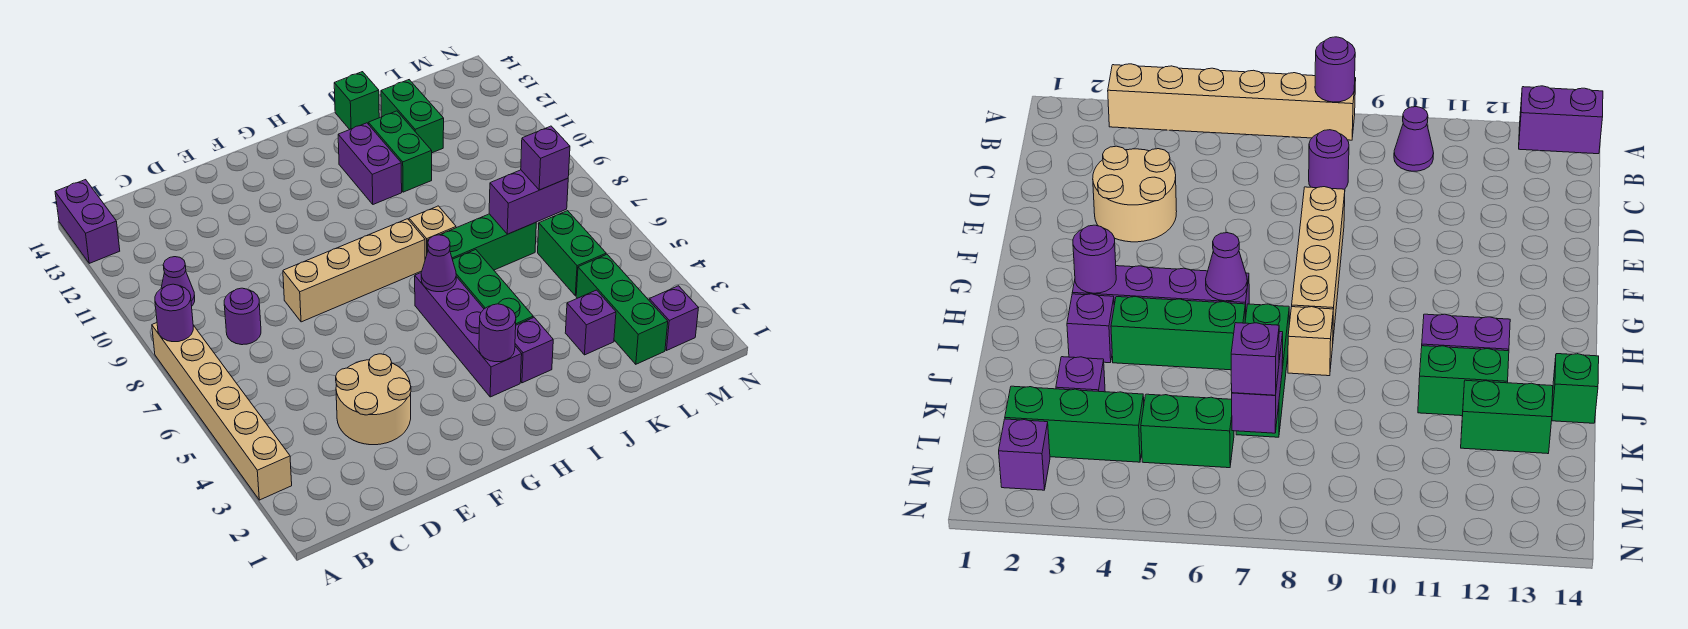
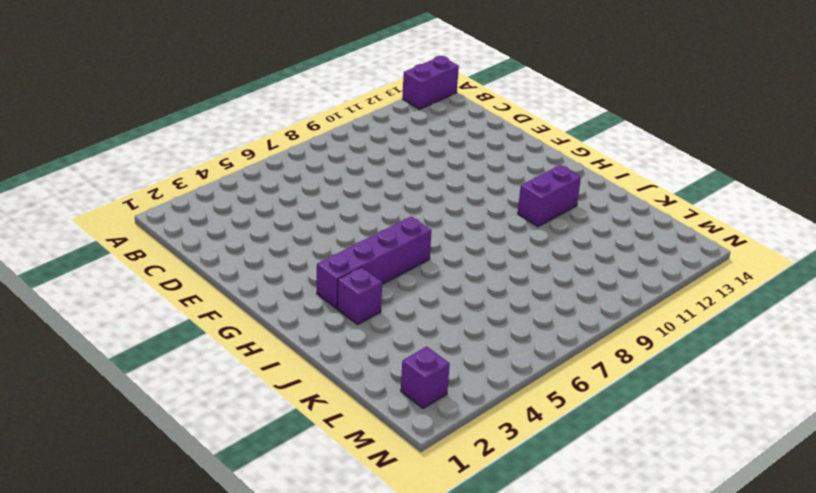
none -> tan 1x6 brick [152,323,292,500]
none -> purple 1x1 cone [161,257,195,306]
none -> purple 1x1 round brick [224,288,261,345]

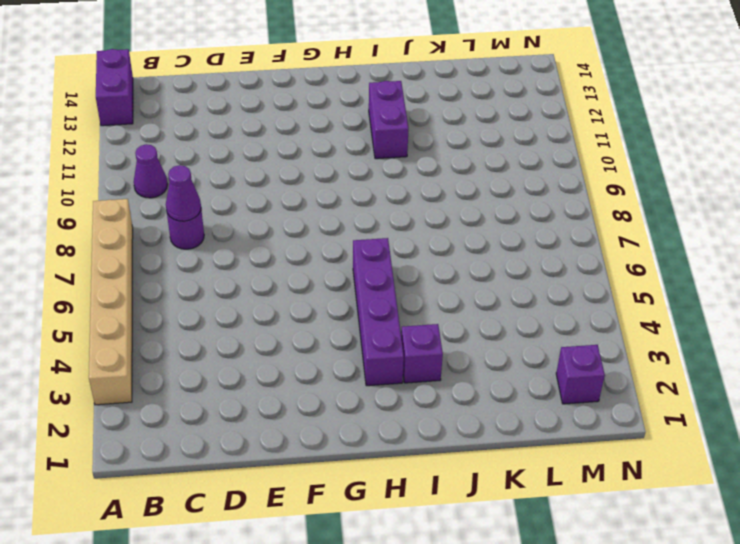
purple 1x1 cone [166,165,201,221] -> purple 1x1 cone moved to [421,235,456,292]
none -> tan 2x2 round brick [336,354,411,445]
none -> tan 1x4 brick [283,219,425,322]
none -> green 1x3 brick [452,250,533,325]

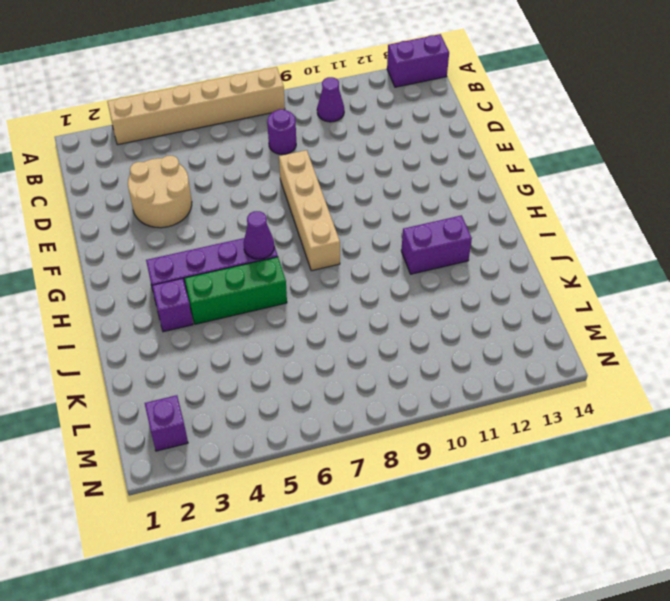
none -> green 1x3 brick [428,214,536,270]
none -> tan 1x1 brick [409,206,456,259]
none -> green 1x2 brick [368,111,432,192]

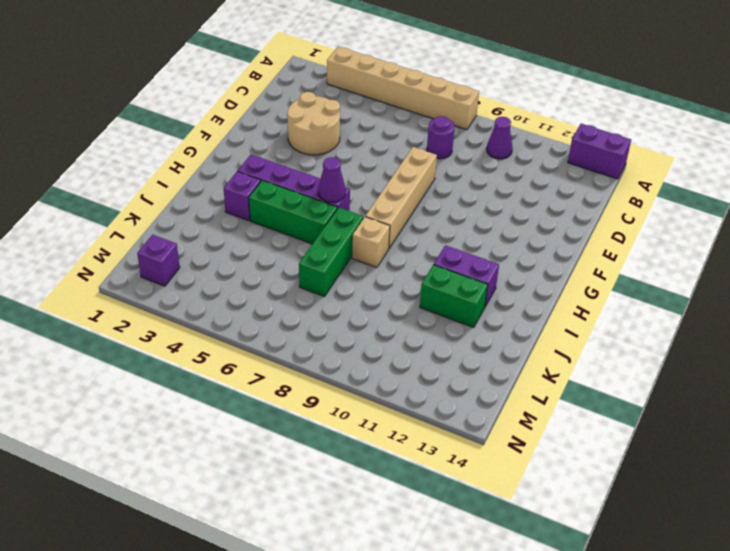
none -> green 1x1 brick [334,72,379,130]
none -> purple 1x1 brick [565,290,616,355]
none -> green 1x2 brick [381,80,444,153]

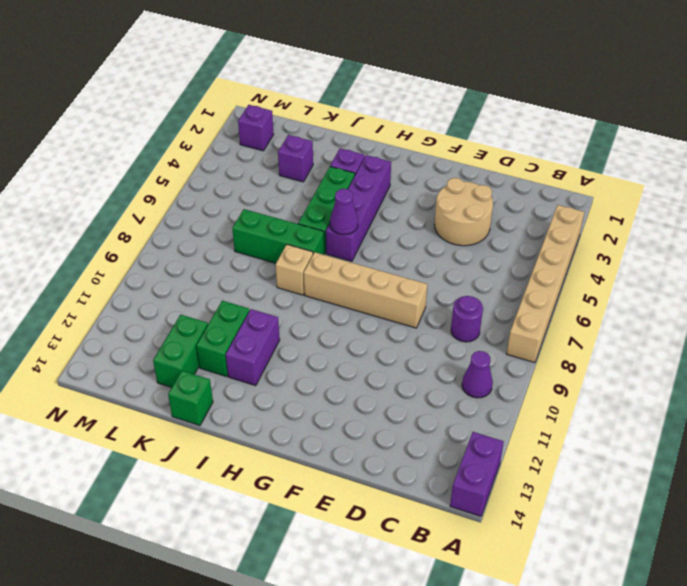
none -> green 1x3 brick [576,255,668,364]
none -> green 1x2 brick [538,211,606,296]
none -> purple 1x1 round brick [155,284,193,342]

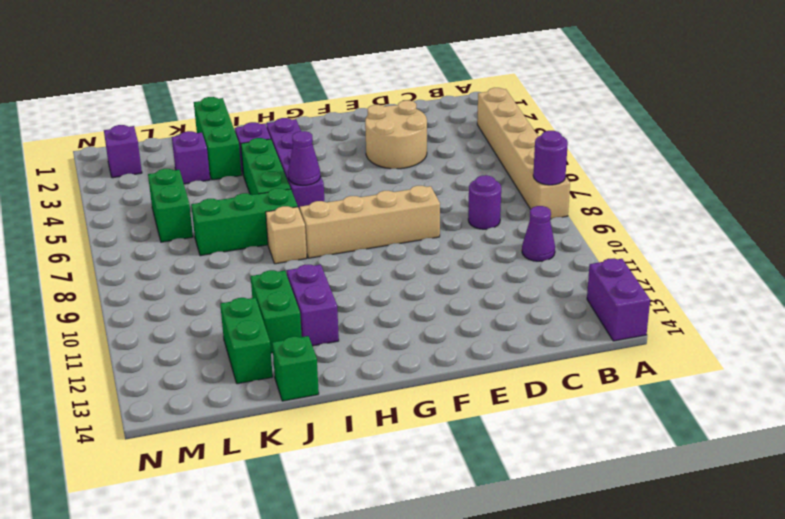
green 1x3 brick [194,97,242,180] -> green 1x3 brick moved to [576,255,668,364]
none -> purple 1x1 round brick [479,304,516,362]
none -> purple 1x2 brick [489,170,568,234]
none -> purple 1x1 brick [521,126,570,190]

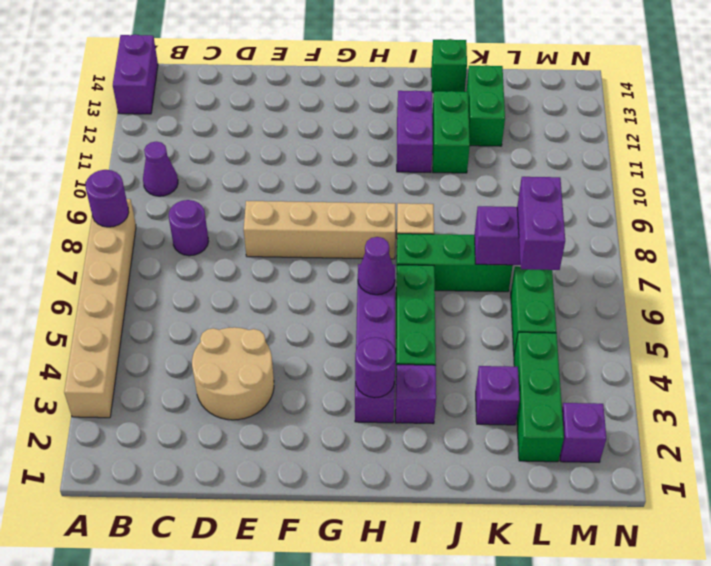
purple 1x2 brick [517,177,565,270] -> purple 1x1 brick [521,126,570,190]

